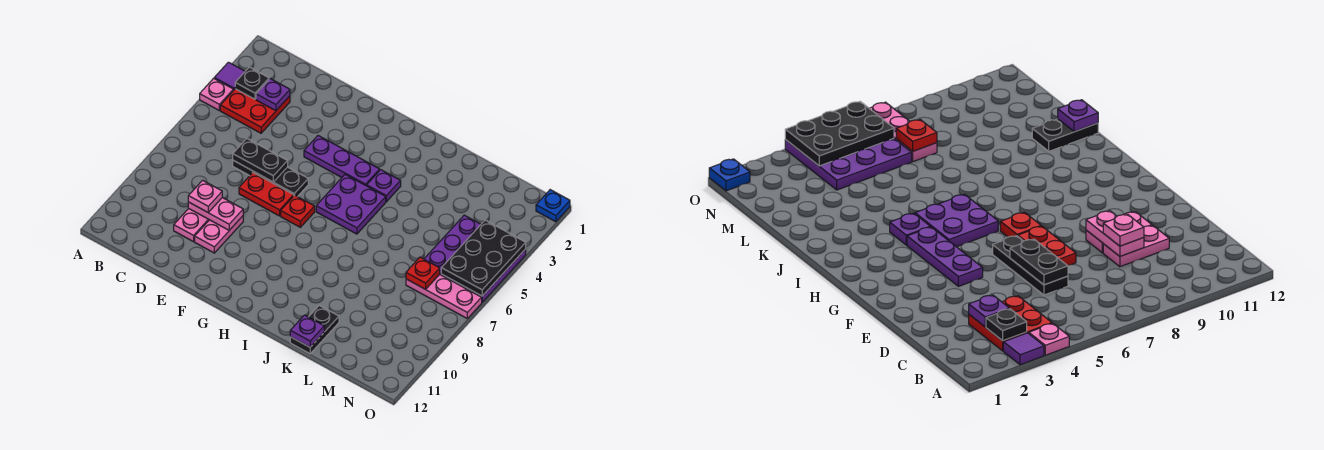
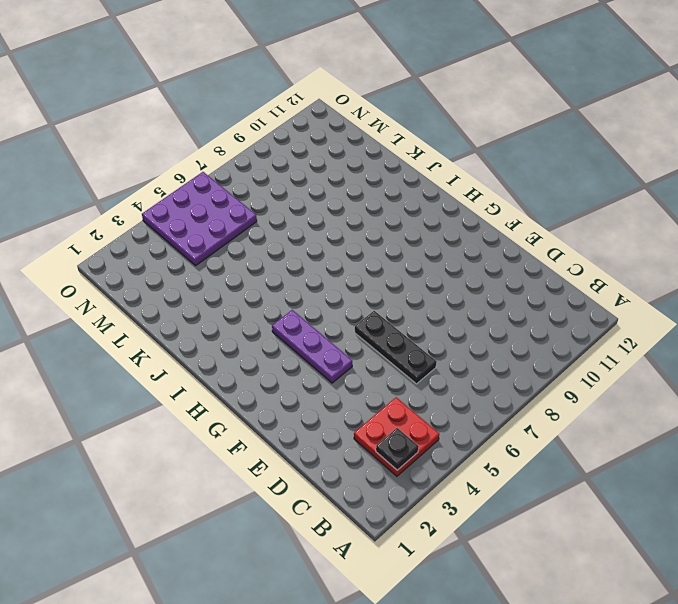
none -> purple 1x1 tile [214,62,245,91]
none -> pink 1x1 plate [200,78,233,110]
none -> pink 1x2 plate [174,209,209,242]

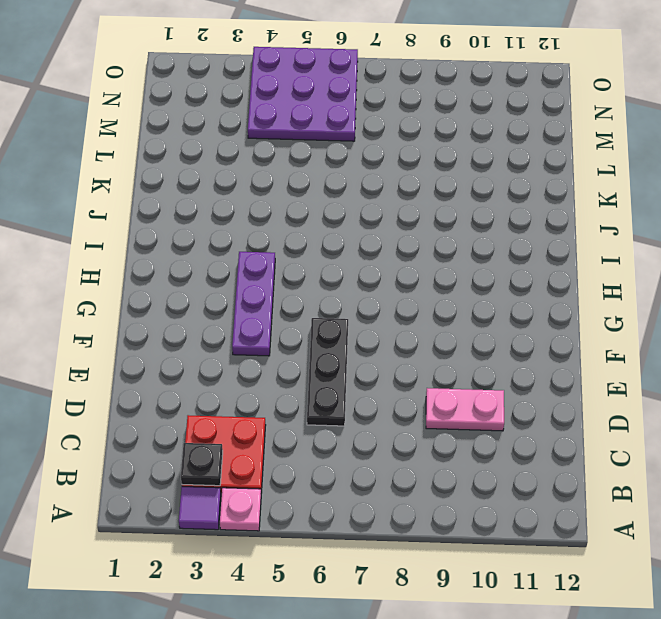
none -> red 1x2 plate [239,173,294,216]
none -> pink 1x2 plate [195,216,243,253]
none -> red 1x1 plate [281,195,315,227]

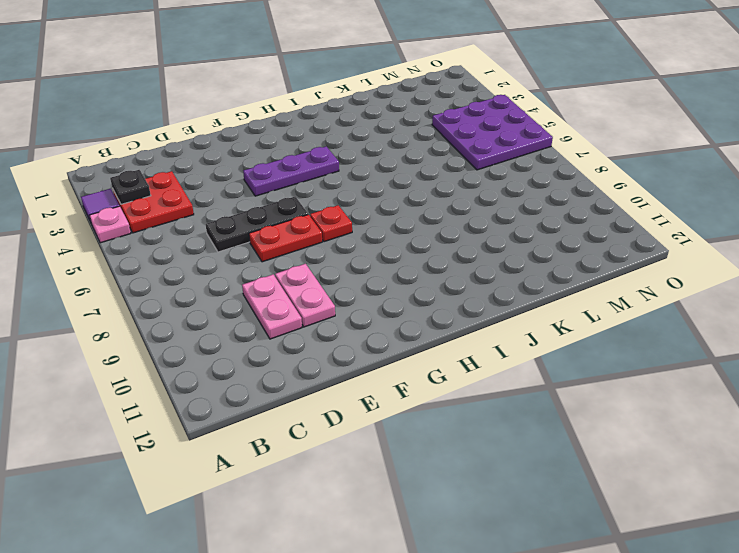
none -> purple 2x2 plate [316,174,386,234]
none -> purple 1x1 plate [367,170,401,202]
none -> black 1x2 plate [290,305,339,354]

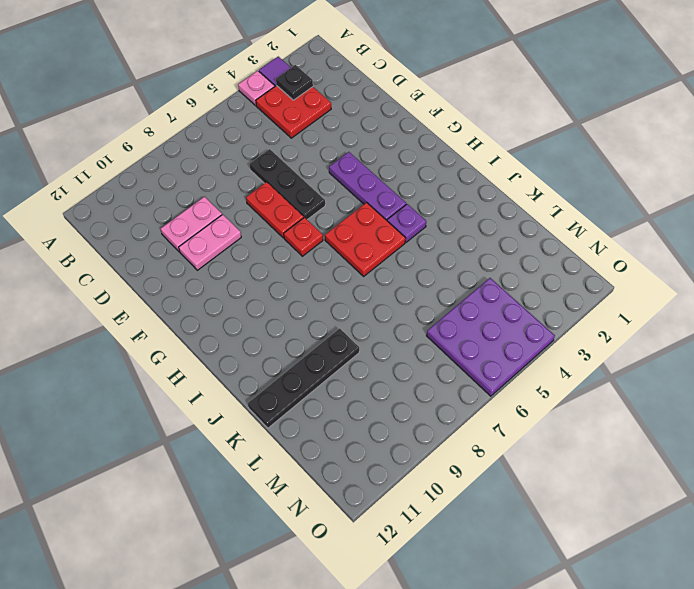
red 2x2 plate [325,202,405,276] -> purple 2x2 plate [316,174,386,234]
black 1x4 plate [248,328,359,428] -> black 1x2 plate [290,305,339,354]
none -> pink 1x3 plate [406,274,482,318]
none -> blue 1x1 plate [536,190,570,222]
none -> purple 1x1 plate [256,79,290,111]

